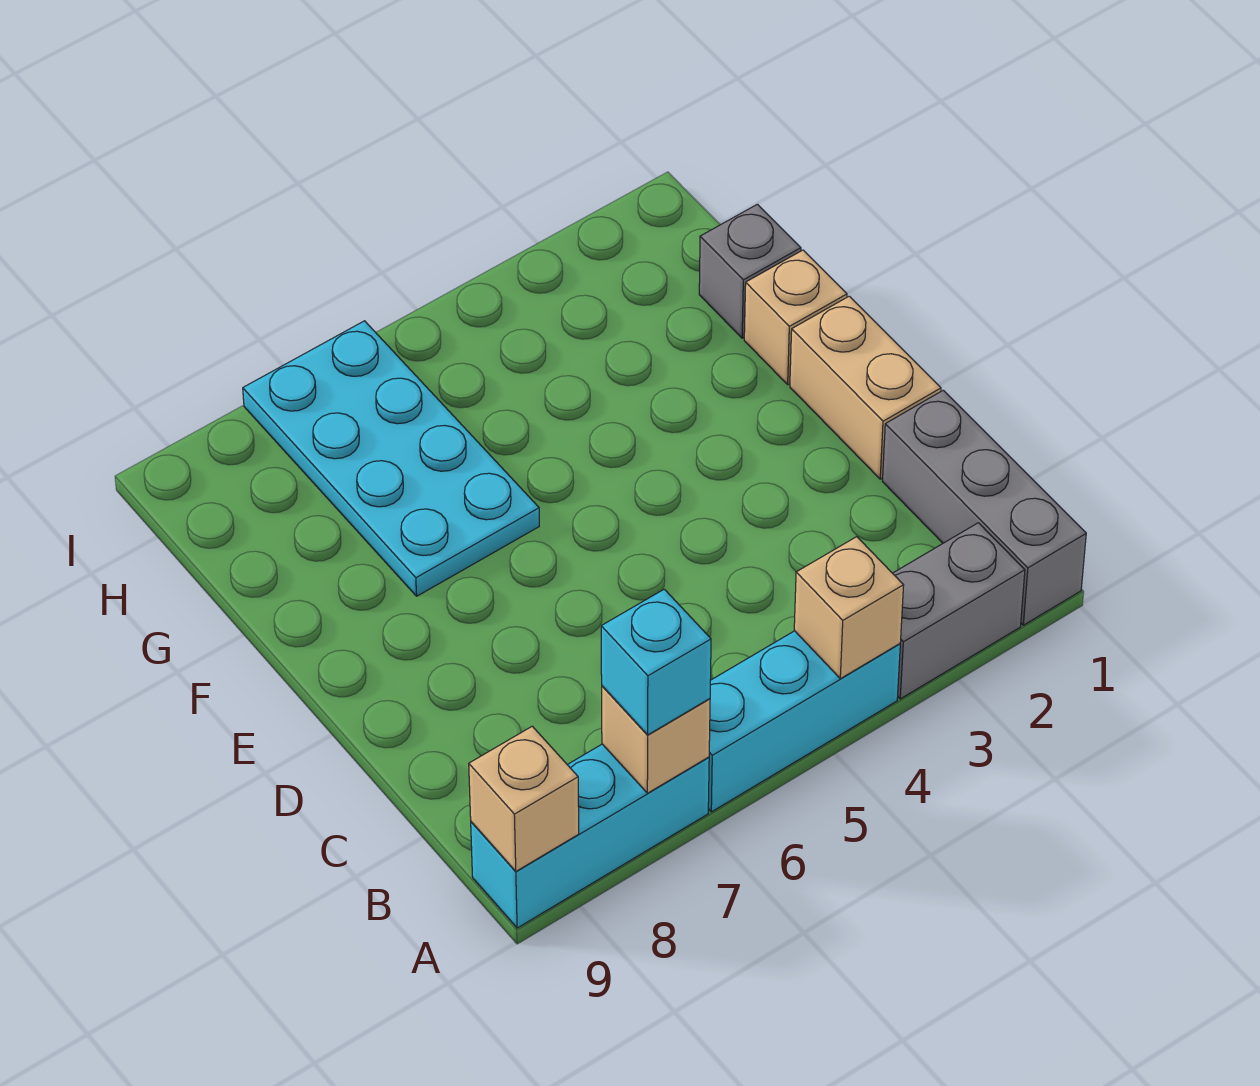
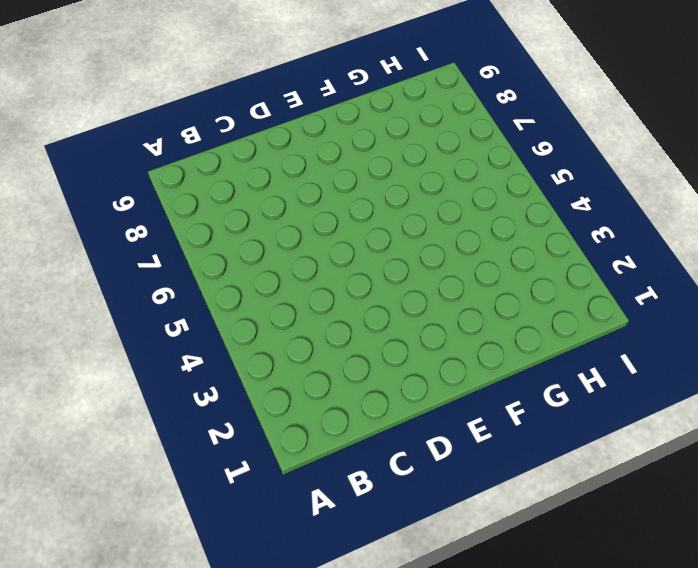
none -> grey 1x3 brick [883,390,1086,625]
none -> grey 1x2 brick [893,523,1025,699]
none -> cyan 1x3 brick [708,631,900,812]

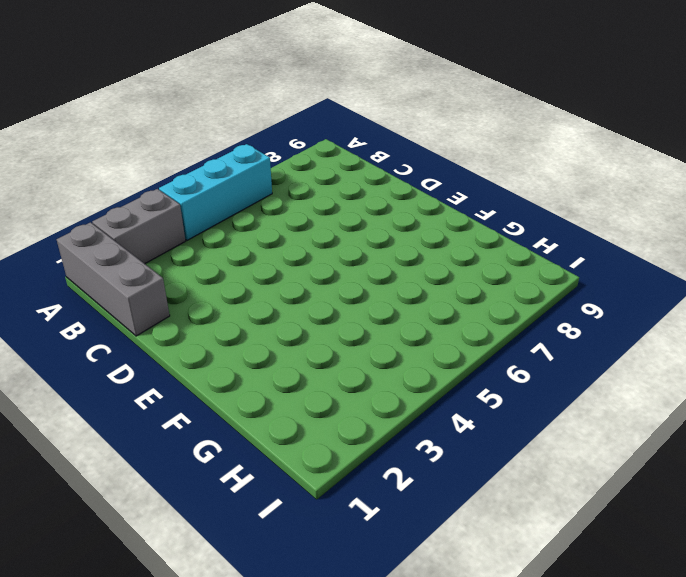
none -> cyan 1x3 brick [471,744,709,928]
none -> tan 1x2 brick [790,296,941,479]
none -> tan 1x1 brick [744,250,847,384]

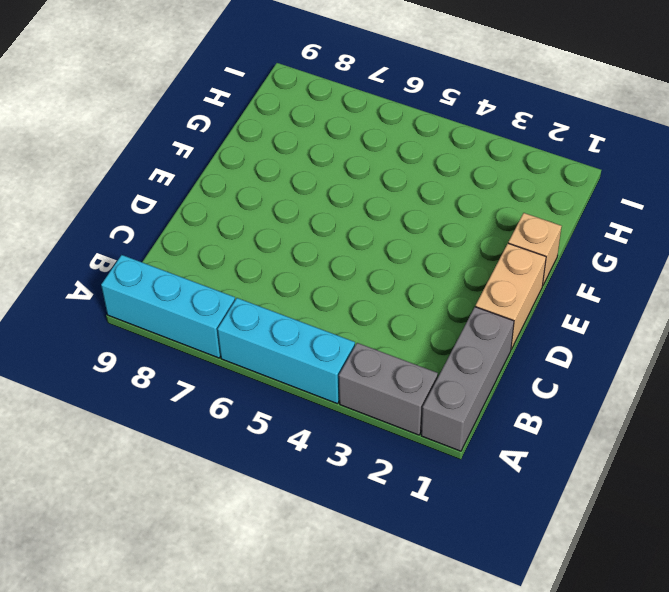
none -> cyan 2x4 plate [243,321,539,596]
none -> grey 1x1 brick [699,204,801,338]
none -> tan 1x1 brick [794,537,904,679]

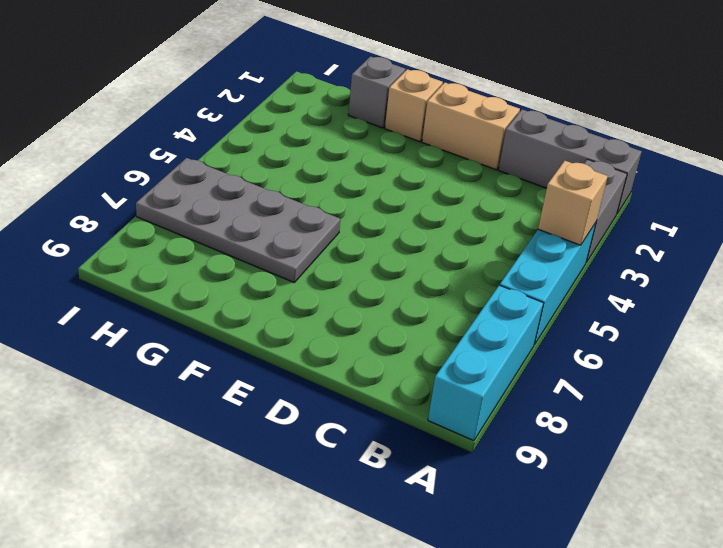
grey 2x4 plate [136,158,340,282] -> cyan 2x4 plate [243,321,539,596]
none -> tan 1x1 brick [602,686,710,793]
none -> tan 1x1 brick [469,726,579,871]
none -> cyan 1x1 brick [601,589,711,735]

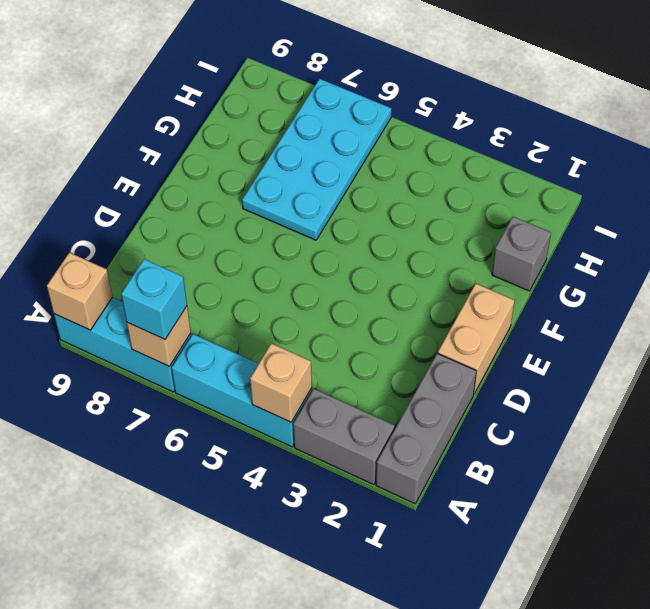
none -> tan 1x1 brick [744,250,847,384]

